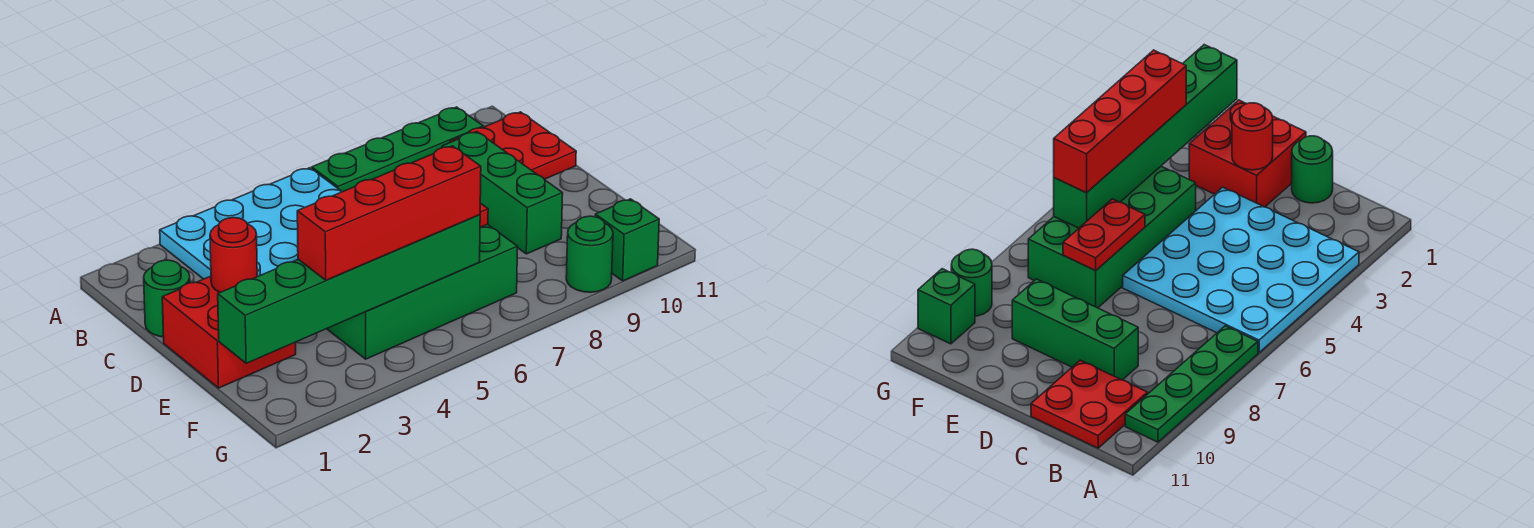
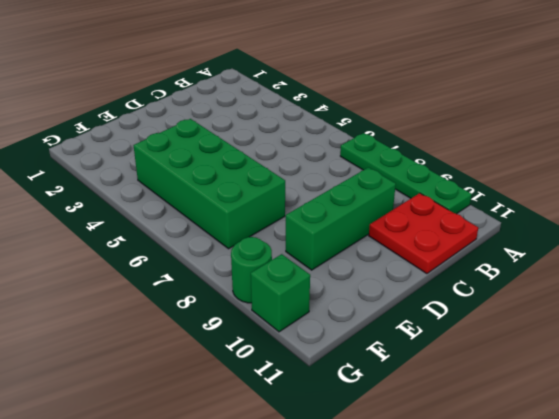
none -> cyan 4x4 plate [160,168,342,279]
none -> green 1x1 round brick [144,260,190,337]
none -> red 2x2 brick [162,276,296,388]

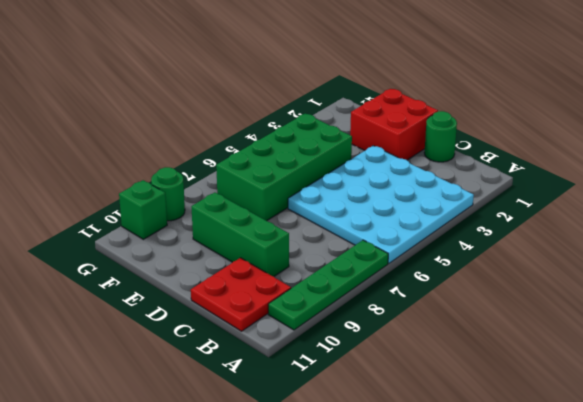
none -> red 1x1 round brick [210,218,257,292]
none -> red 1x2 plate [1063,199,1145,271]
none -> green 1x6 brick [218,215,480,363]

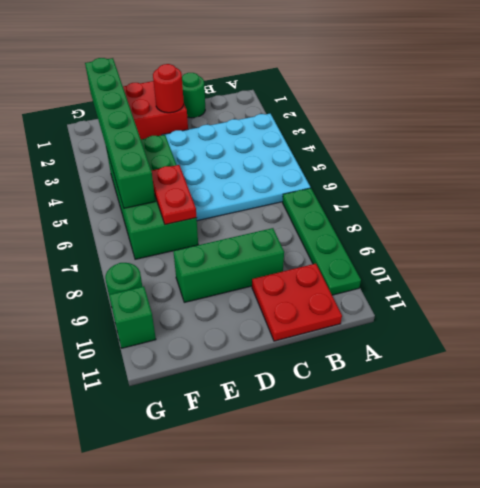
none -> red 1x4 brick [297,146,481,280]

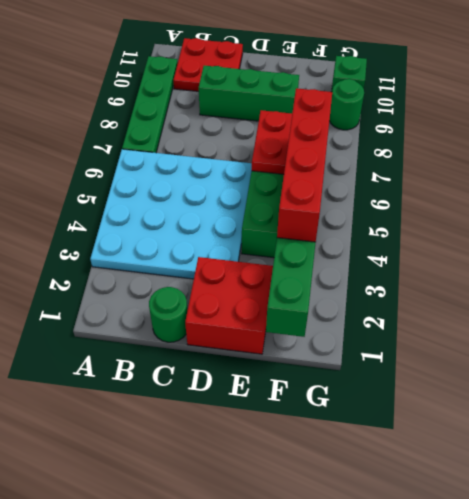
none -> red 1x1 round brick [210,218,257,292]

